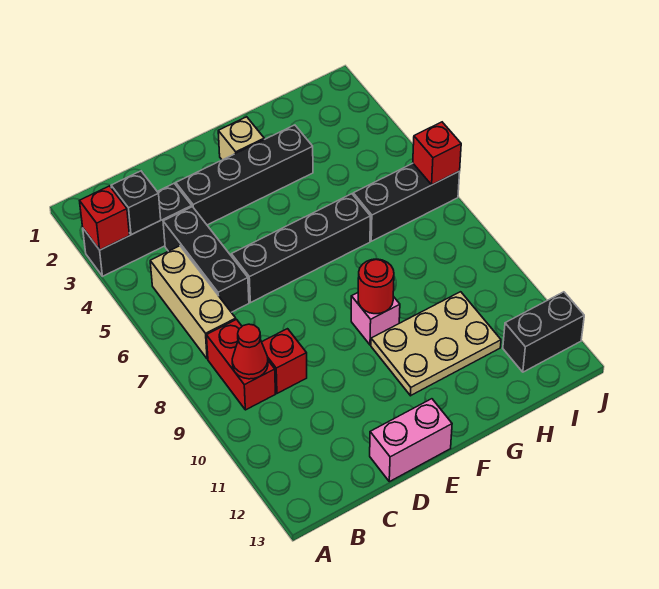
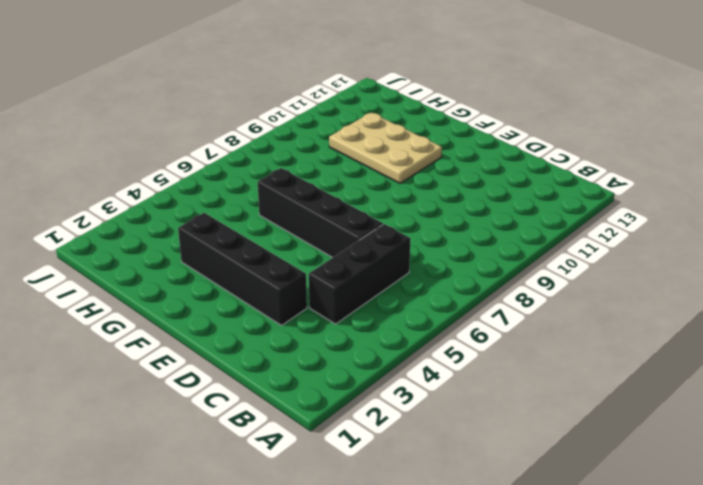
none -> black 1x3 brick [83,184,192,276]
none -> tan 1x3 brick [150,246,236,359]
none -> red 1x2 brick [206,320,275,410]

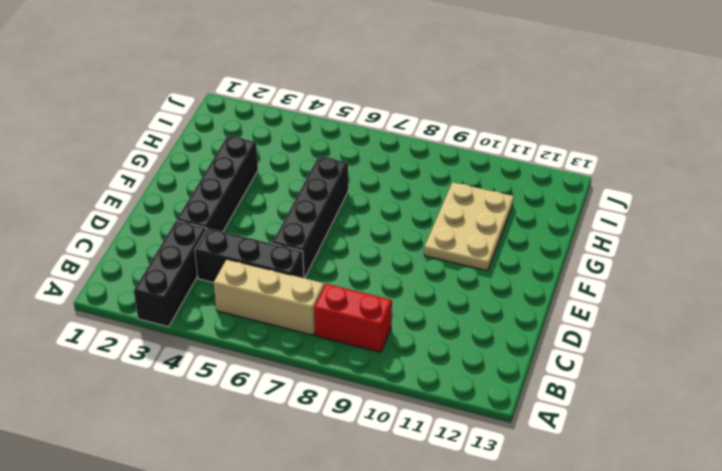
none -> red 1x1 brick [262,329,307,393]
none -> pink 1x2 brick [370,399,452,482]
none -> tan 1x1 brick [218,117,264,160]

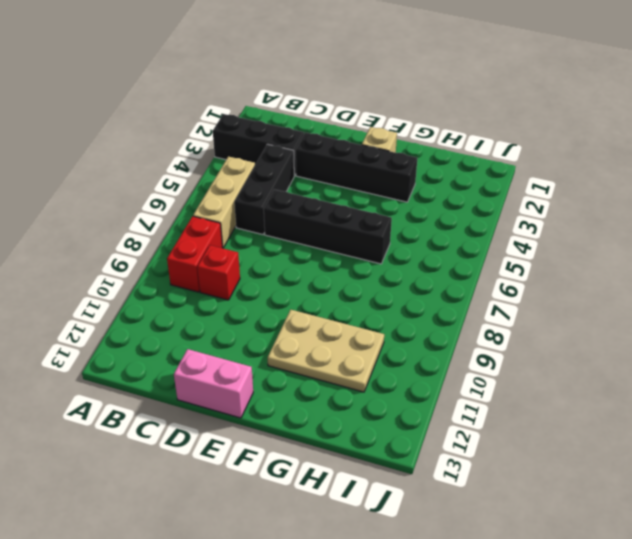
none -> pink 1x1 brick [351,293,400,345]
none -> black 1x3 brick [353,163,460,241]
none -> black 1x2 brick [503,292,584,372]

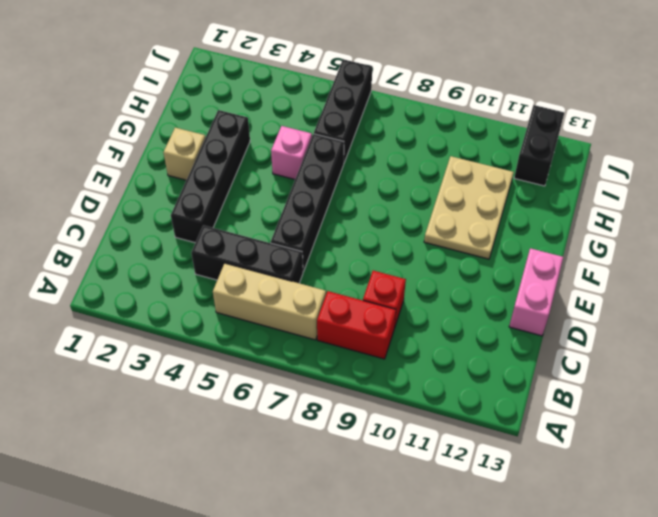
pink 1x1 brick [271,126,312,179] -> pink 1x1 brick moved to [351,293,400,345]
none -> black 1x3 brick [83,184,192,276]
none -> red 1x1 brick [80,186,130,250]
none -> black 1x1 brick [111,171,161,235]

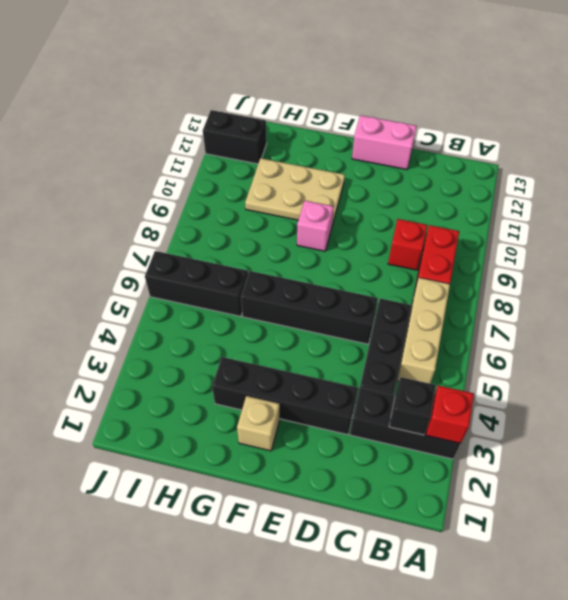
none -> red 1x1 cone [232,324,268,379]
none -> red 1x1 round brick [358,259,394,314]
none -> red 1x1 brick [413,122,461,185]

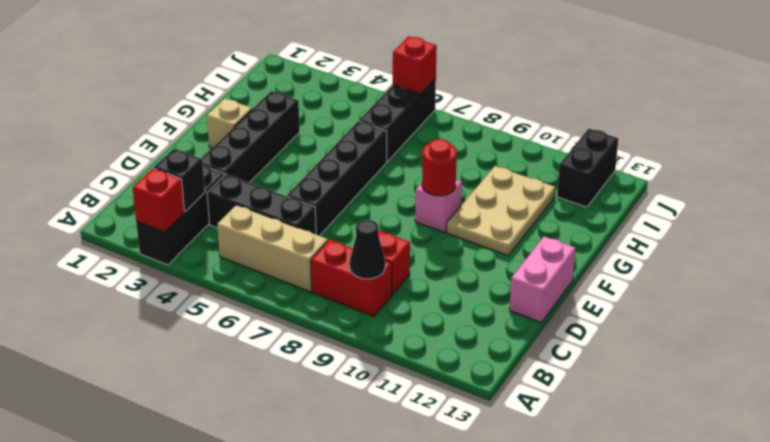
black 1x1 cone [350,220,385,279] -> red 1x1 cone [232,324,268,379]

